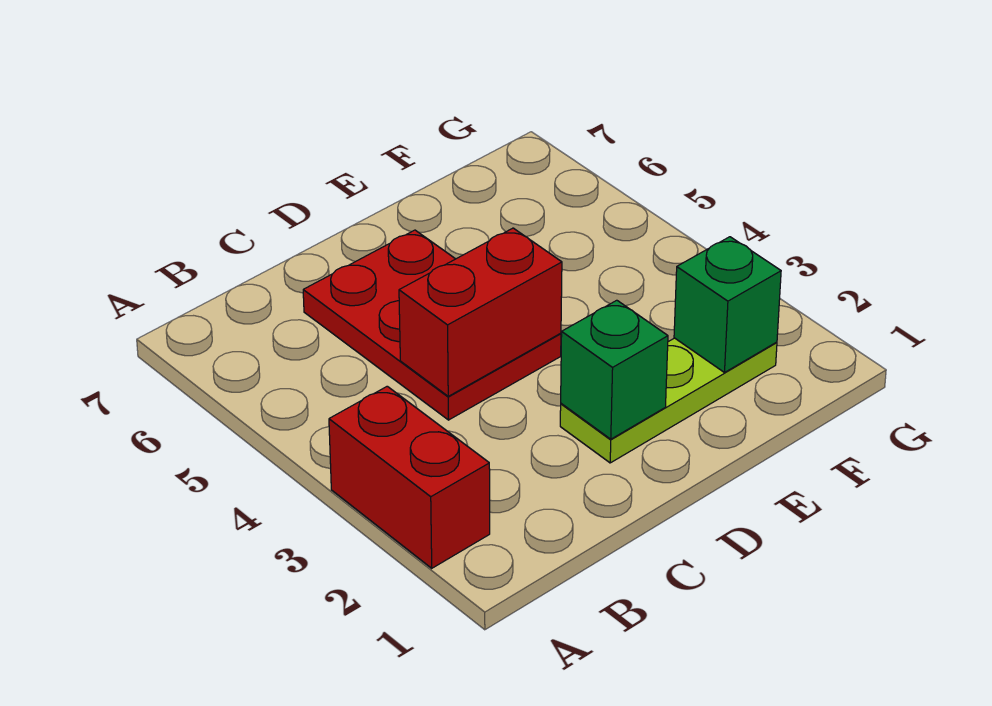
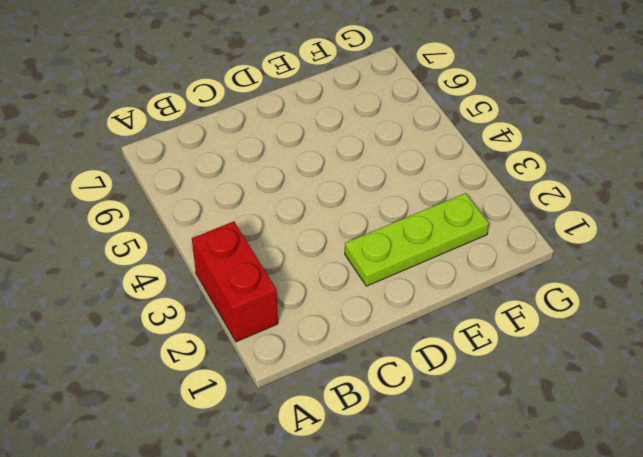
none -> red 2x3 plate [303,230,561,420]
none -> red 1x2 brick [399,228,562,396]

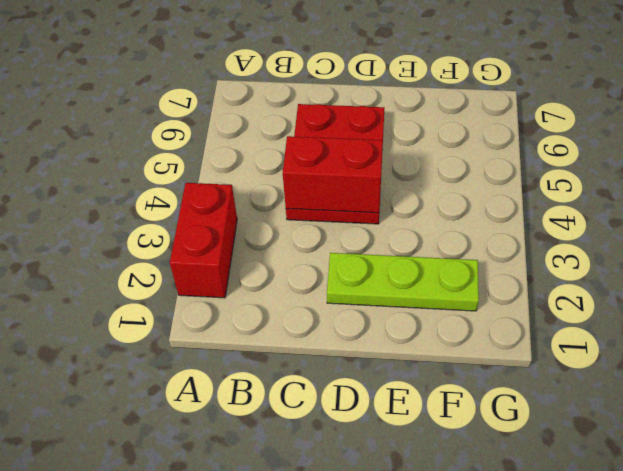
none -> green 1x1 brick [561,300,668,439]
none -> green 1x1 brick [674,237,781,372]

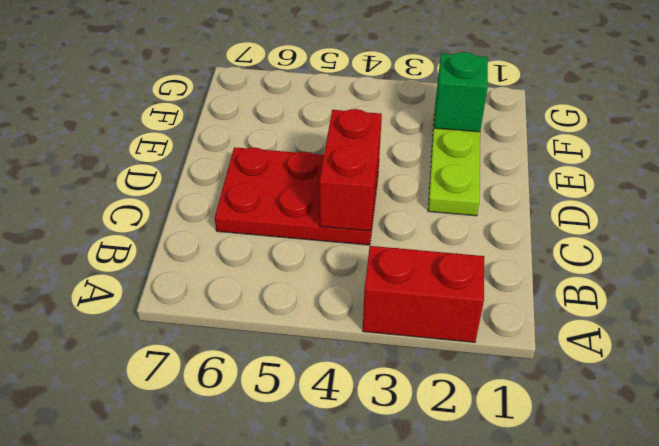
none -> green 1x1 brick [561,300,668,439]

